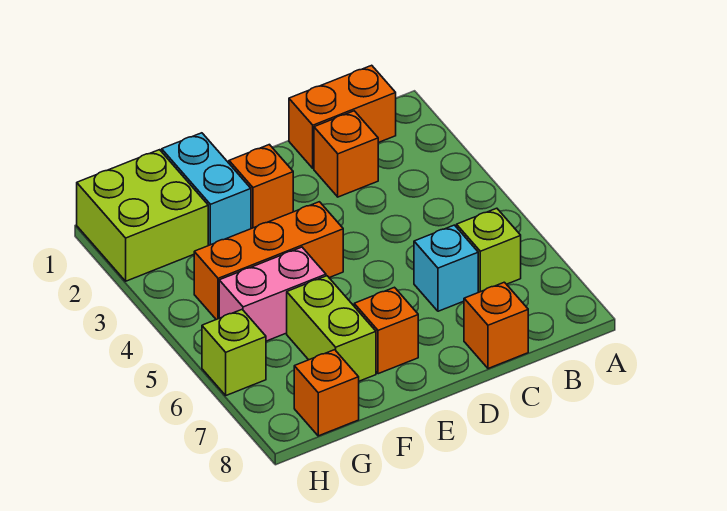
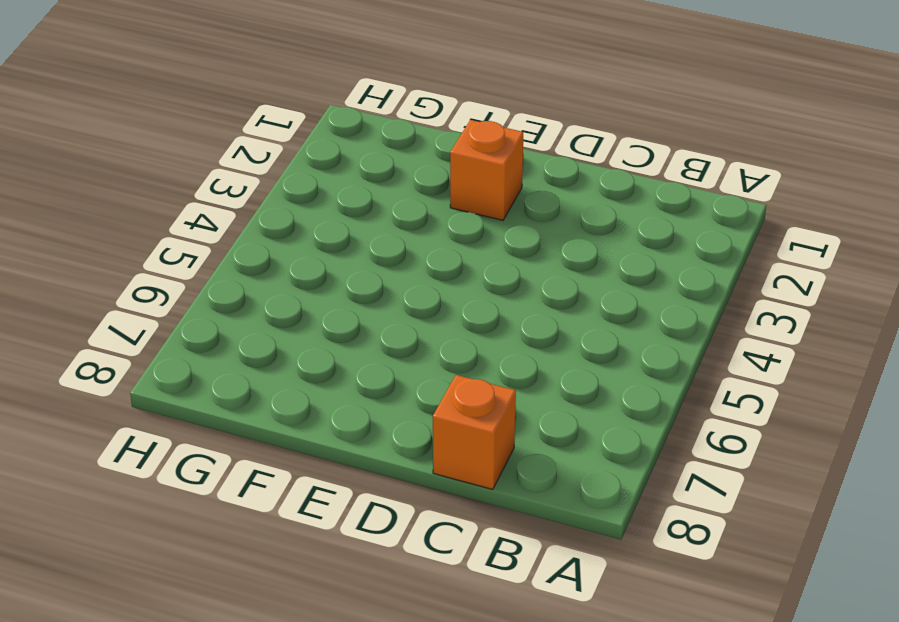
none -> orange 1x2 brick [289,65,396,168]
none -> lime 1x1 brick [457,208,521,292]
none -> orange 1x1 brick [314,111,378,197]

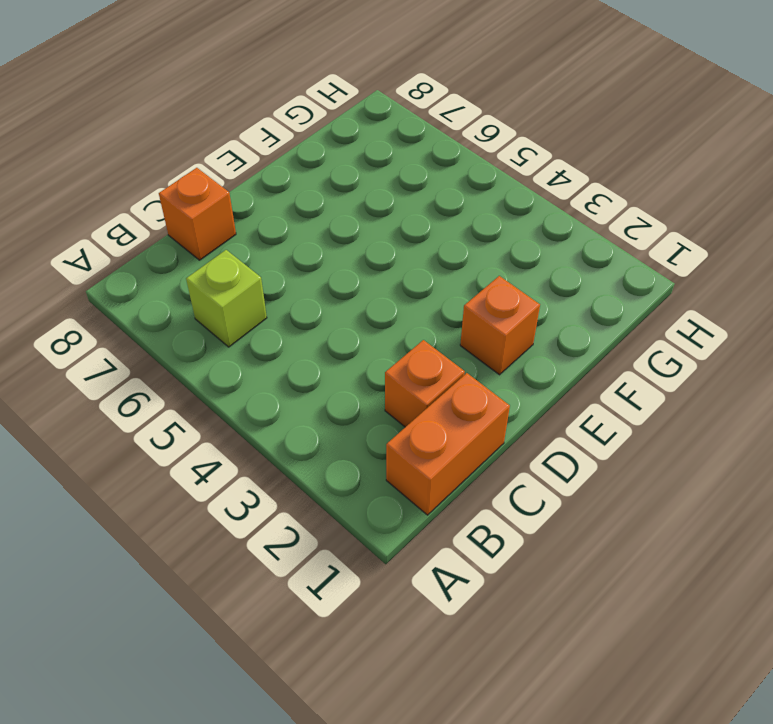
none -> cyan 1x1 brick [414,225,478,311]
none -> orange 1x3 brick [194,202,343,320]
none -> orange 1x1 brick [354,287,418,374]

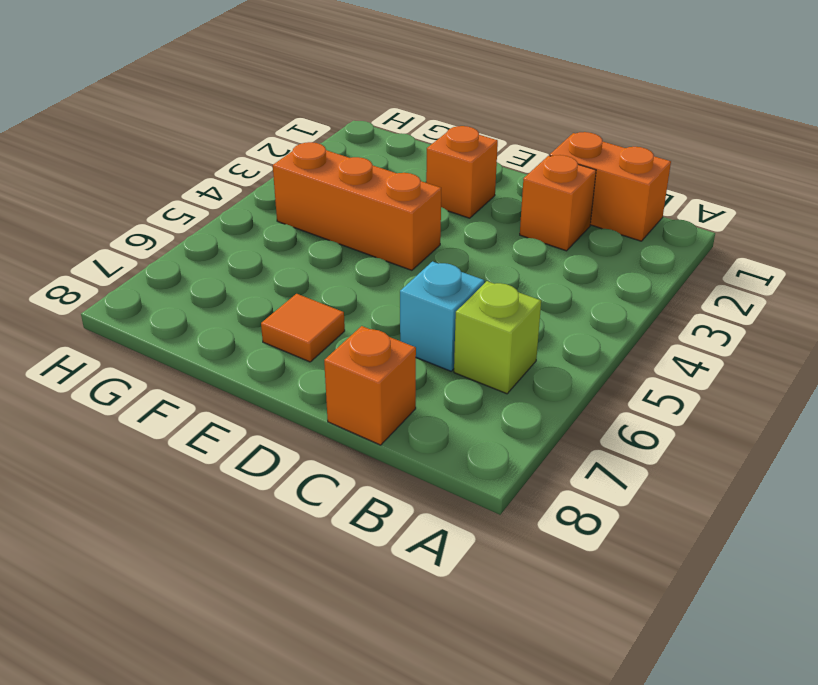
orange 1x1 tile [261,294,345,362] -> orange 1x1 brick [354,287,418,374]
none -> cyan 1x2 brick [162,133,251,246]
none -> pink 1x2 brick [219,247,326,341]
none -> lime 1x2 brick [287,276,376,381]

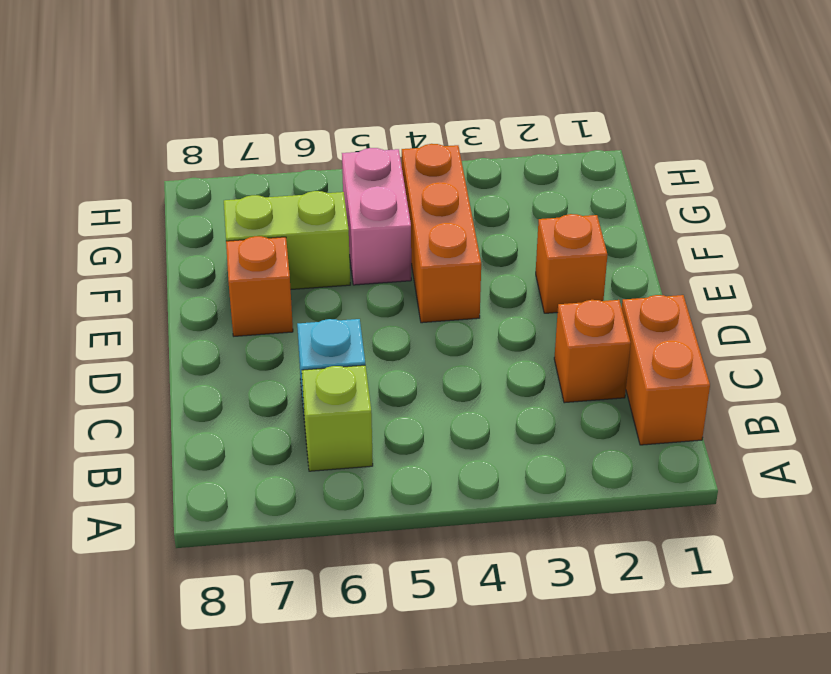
none -> orange 1x1 brick [464,282,528,369]
none -> cyan 1x2 brick [162,133,251,246]
none -> lime 2x2 brick [77,150,208,281]

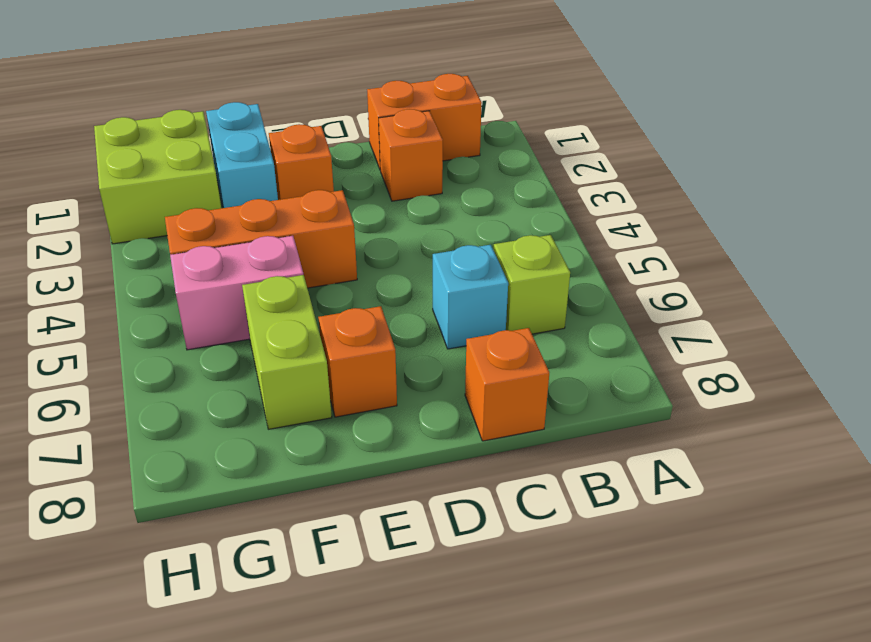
none -> orange 1x1 brick [294,350,359,436]
none -> lime 1x1 brick [202,310,266,395]

